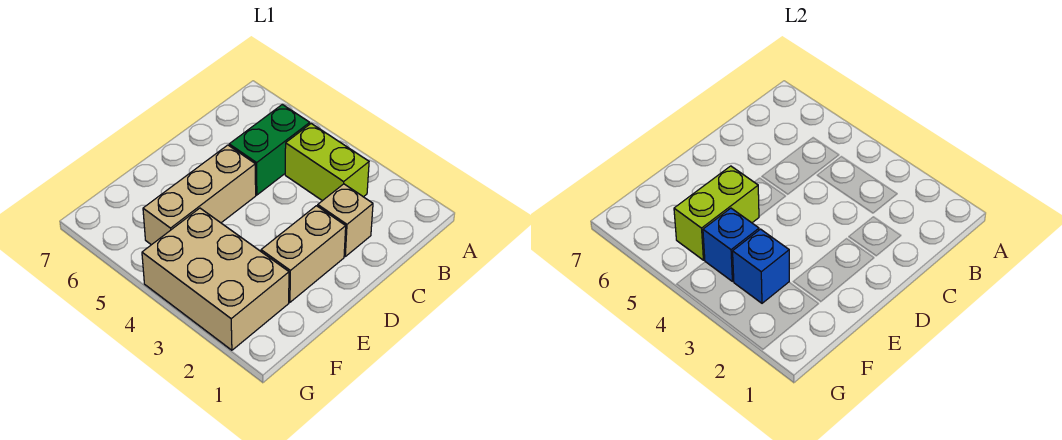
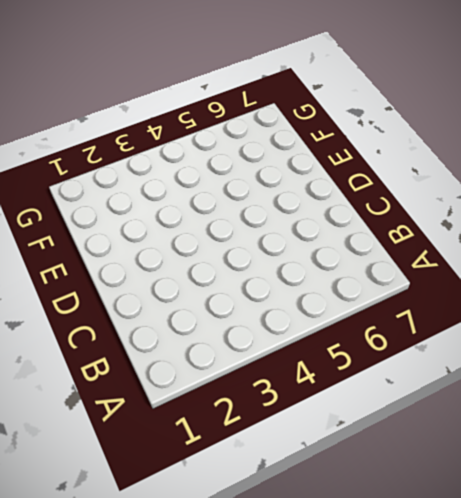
none -> lime 1x2 brick [285,124,369,201]
none -> green 1x2 brick [229,104,310,195]

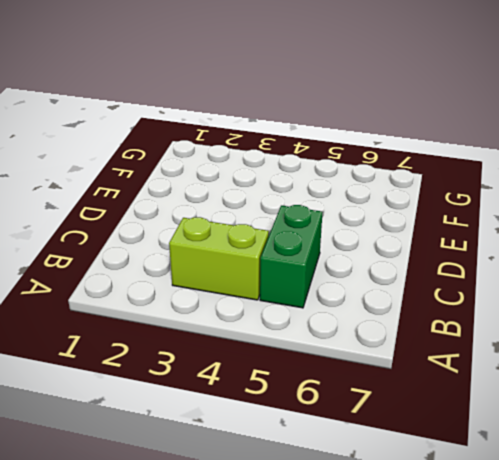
none -> tan 1x1 brick [318,184,373,256]
none -> tan 1x2 brick [261,206,346,302]

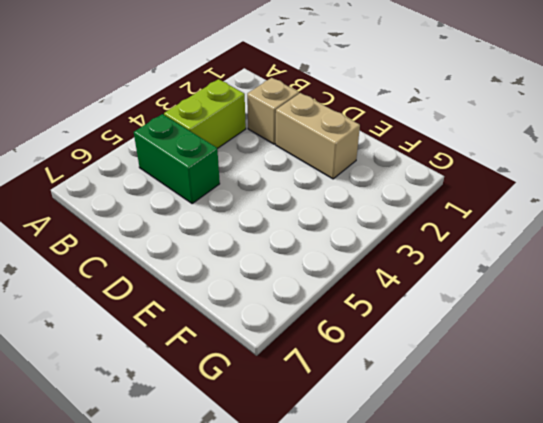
none -> tan 1x3 brick [143,145,256,245]
none -> tan 2x3 brick [142,208,289,350]

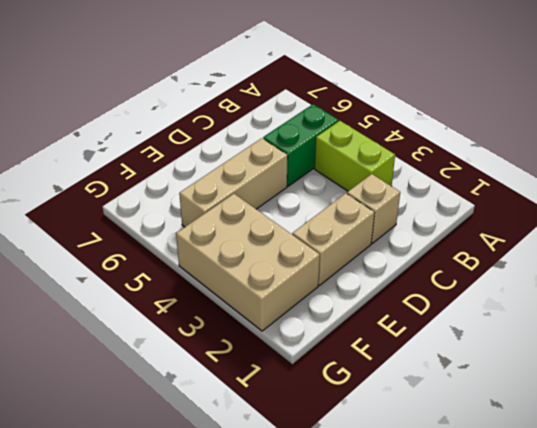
none -> lime 1x2 brick [674,166,759,260]
none -> blue 1x1 brick [733,229,789,303]

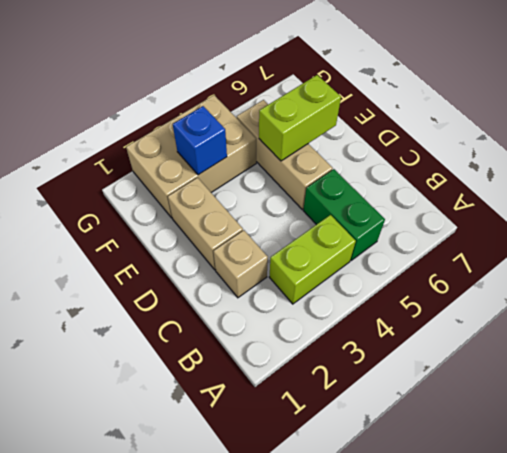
lime 1x2 brick [259,75,341,161] -> lime 1x2 brick turned to [674,166,759,260]
none -> blue 1x1 brick [703,208,759,281]

